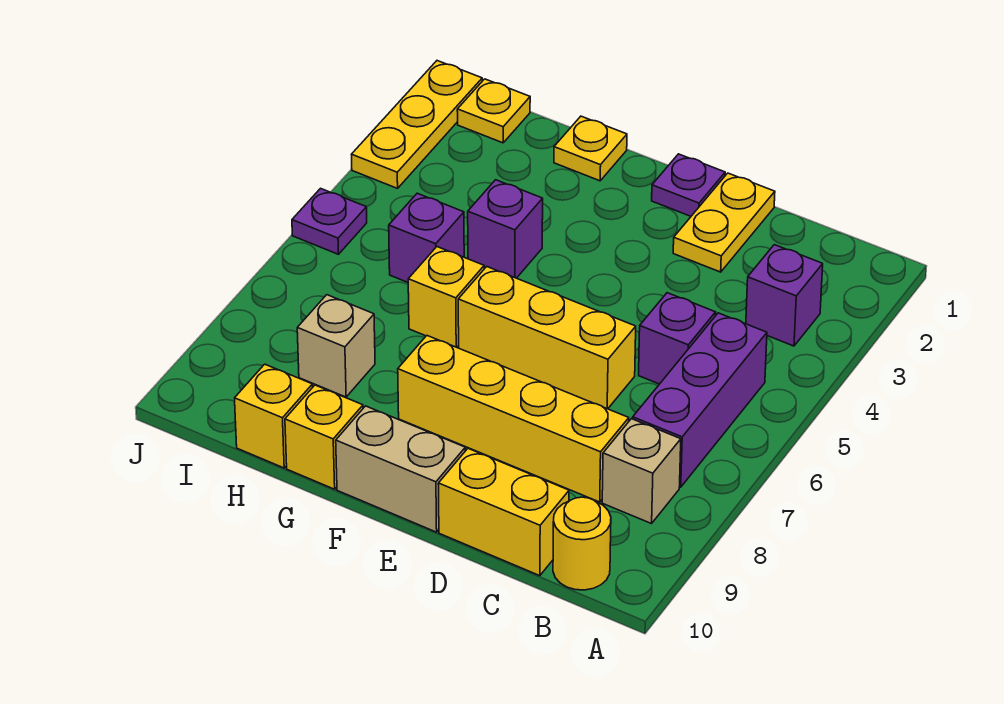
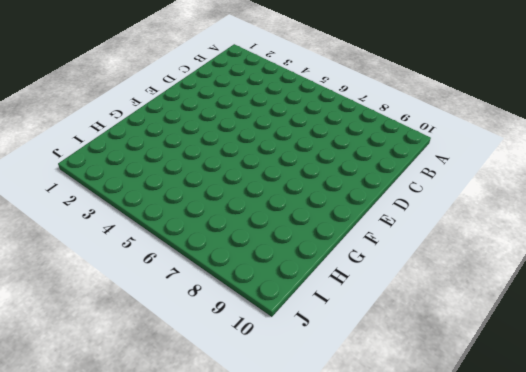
none -> purple 1x1 brick [746,245,823,346]
none -> purple 1x3 brick [633,313,767,487]
none -> tan 1x1 brick [602,419,681,524]

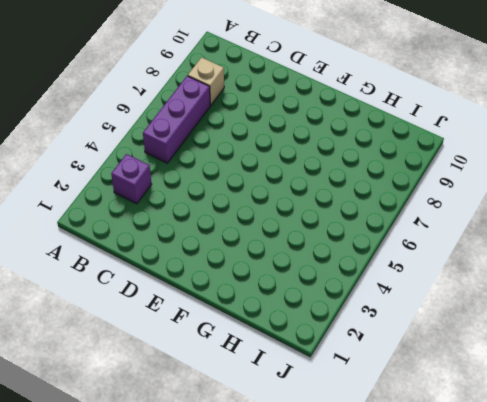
none -> yellow 1x1 round brick [553,497,611,590]
none -> purple 1x1 brick [639,293,716,384]
none -> yellow 1x4 brick [398,336,629,502]

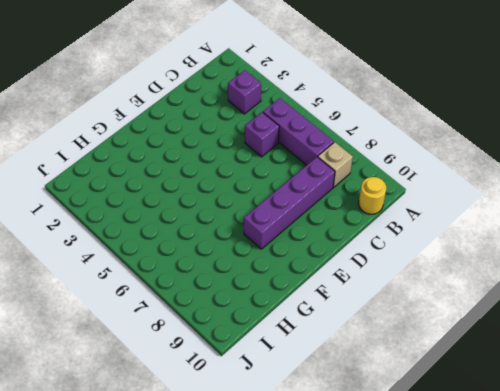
purple 1x4 brick [244,157,335,249] -> yellow 1x4 brick [398,336,629,502]
none -> yellow 1x2 brick [438,449,569,576]
none -> yellow 1x2 plate [673,173,775,272]
none -> yellow 1x3 brick [458,267,636,409]

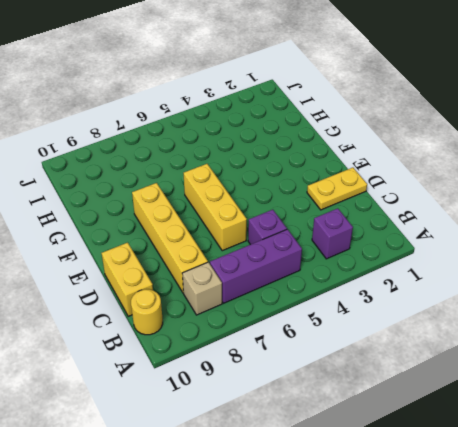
none -> purple 1x1 plate [652,154,725,216]
none -> tan 1x2 brick [336,406,465,532]
none -> yellow 1x1 plate [554,116,627,181]

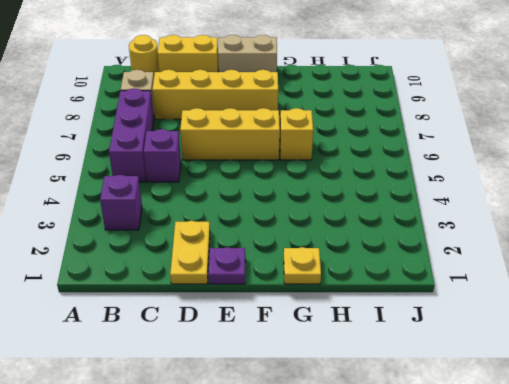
none -> purple 1x1 brick [468,180,543,278]
none -> yellow 1x1 brick [285,385,363,489]
none -> purple 1x1 brick [389,193,464,282]

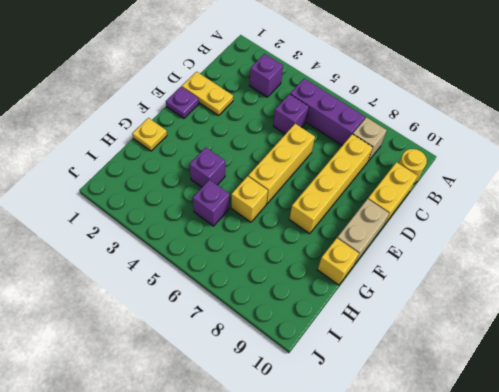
none -> tan 1x1 brick [297,295,375,397]
none -> yellow 1x1 brick [235,364,313,468]
none -> yellow 1x1 plate [457,79,530,143]

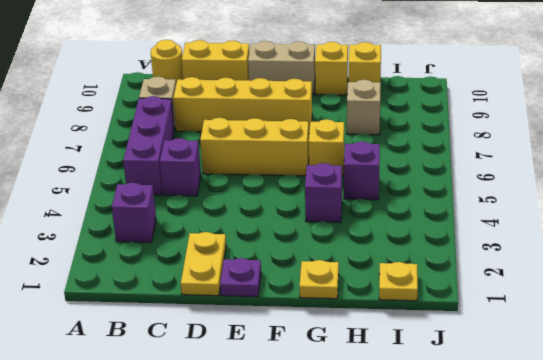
none -> yellow 1x3 plate [352,61,482,188]
none -> purple 1x1 plate [292,188,367,254]

